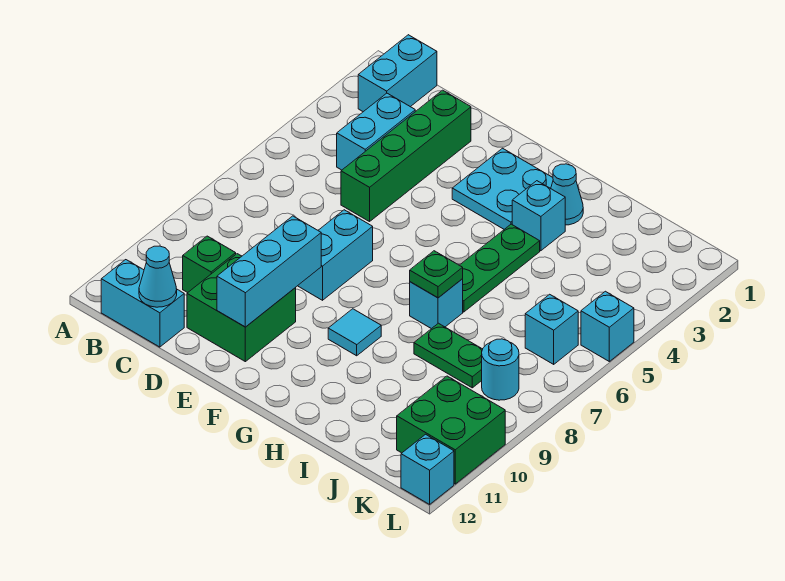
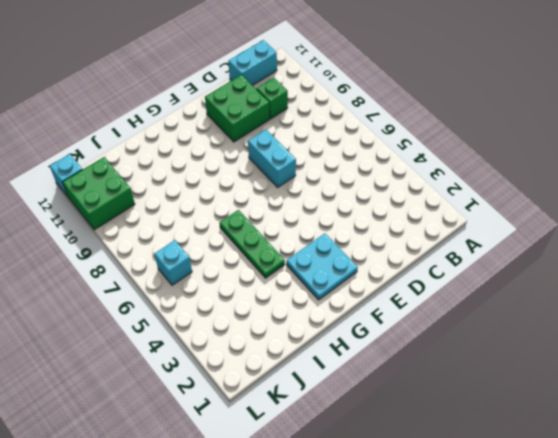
none -> cyan 1x2 brick [358,35,437,112]
none -> cyan 1x2 brick [337,93,415,170]
none -> green 1x4 brick [341,90,471,222]

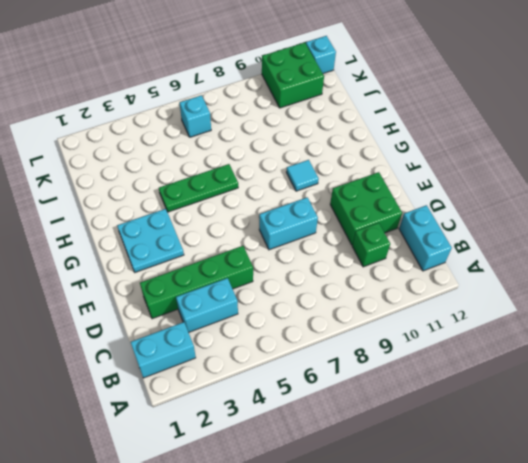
none -> cyan 1x1 cone [551,164,583,225]
none -> cyan 1x1 brick [512,181,565,251]
none -> cyan 1x1 brick [410,279,463,329]

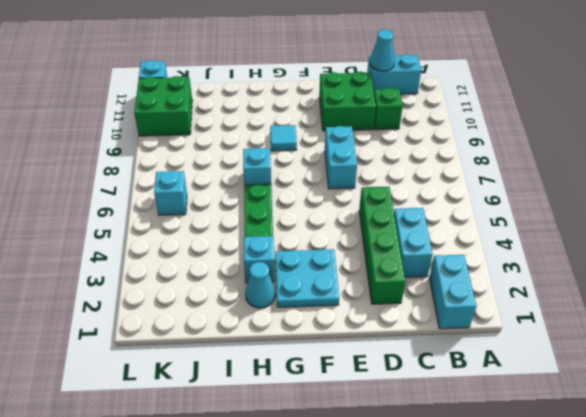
none -> green 1x2 plate [414,323,483,388]
none -> cyan 1x1 round brick [482,339,519,400]
none -> cyan 1x1 brick [581,291,634,361]

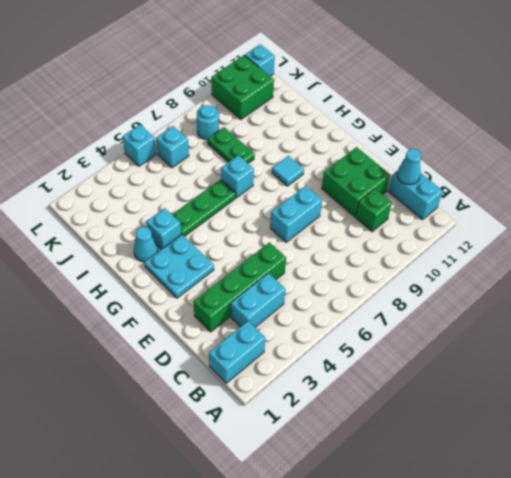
none -> cyan 1x3 brick [217,216,321,327]
none -> green 1x1 plate [410,251,463,298]

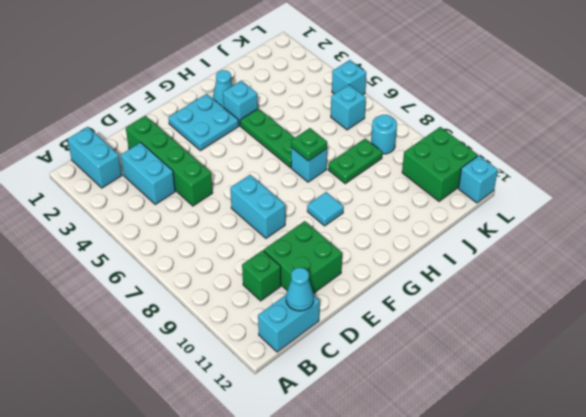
none -> cyan 1x3 brick [217,216,321,327]

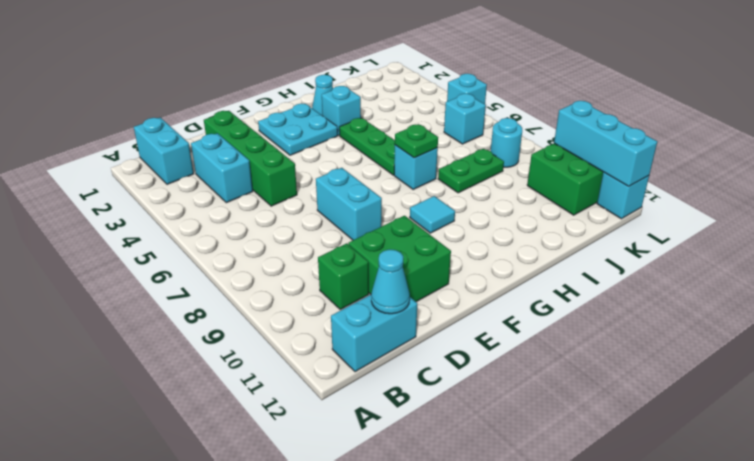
cyan 1x3 brick [554,101,657,186] -> cyan 1x3 brick moved to [217,216,321,327]

